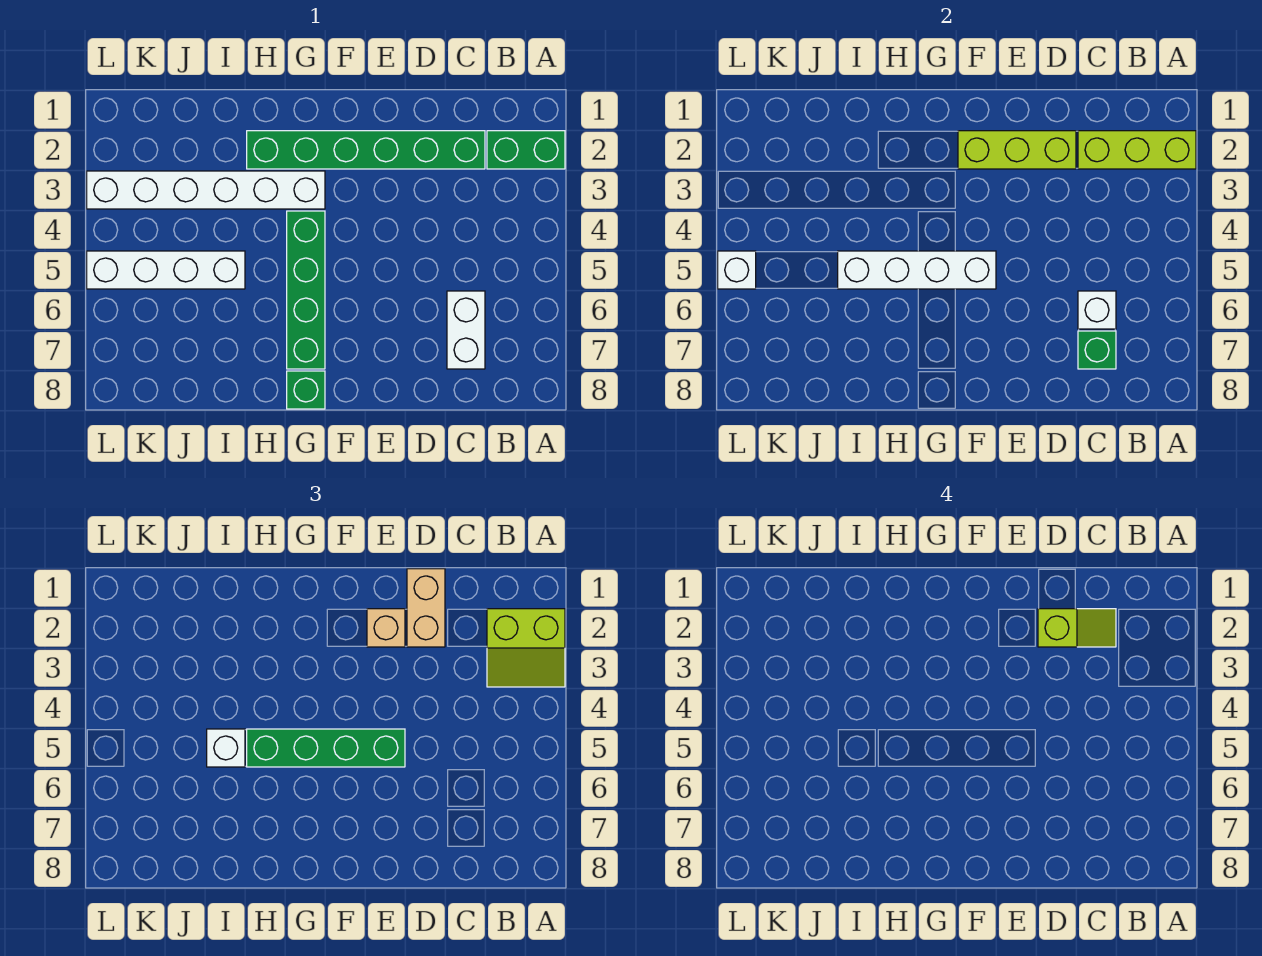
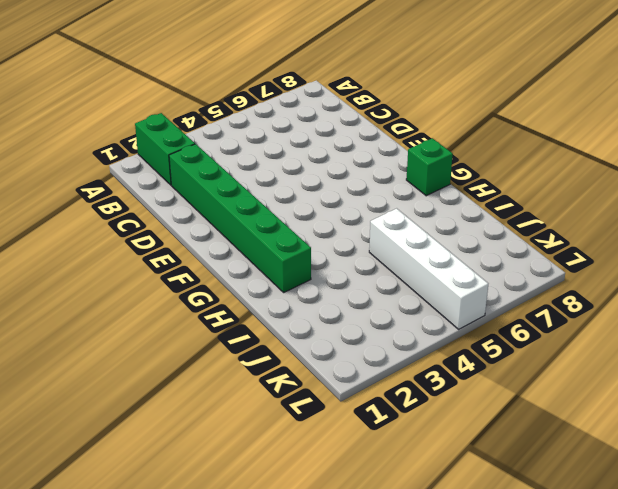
none -> white 1x2 brick [447,291,485,369]
none -> white 1x6 brick [87,171,325,209]
none -> green 1x4 brick [287,211,325,369]

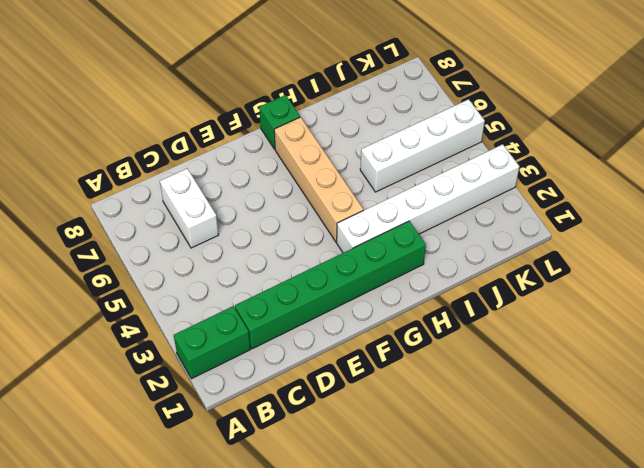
tan 1x4 brick [274,117,364,242] -> green 1x4 brick [287,211,325,369]
none -> lime 1x3 brick [1078,131,1196,169]
none -> white 1x1 brick [1078,291,1116,329]
none -> green 1x1 brick [1078,331,1116,369]

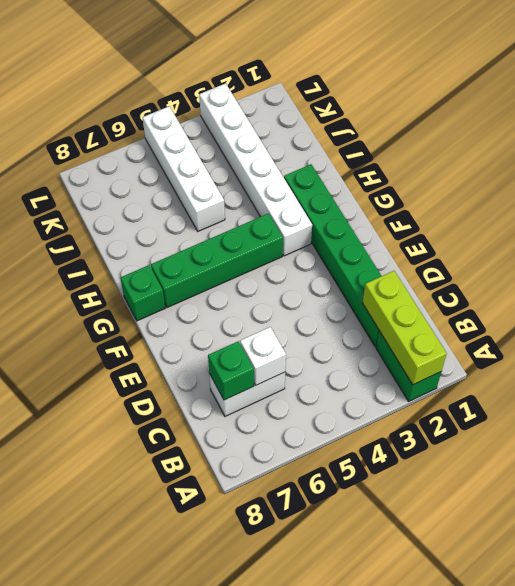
none -> lime 1x3 brick [958,131,1076,169]
none -> white 1x4 brick [838,251,996,289]
none -> white 1x1 brick [718,251,756,289]

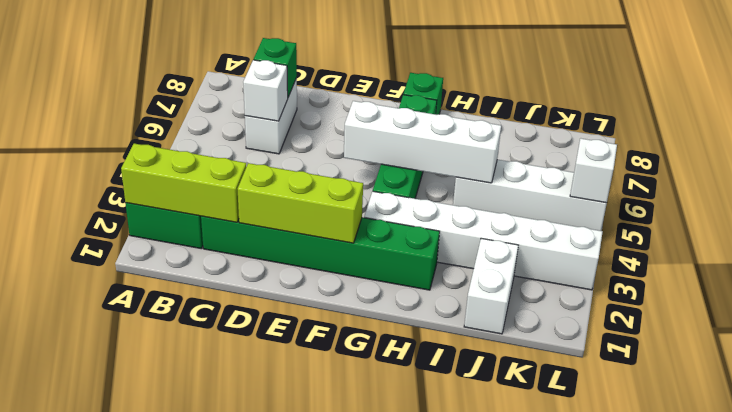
white 1x2 brick [464,238,518,334] -> none
none -> lime 2x2 slope [487,609,565,687]
none -> tan 1x2 brick [407,569,445,647]
none -> tan 1x1 brick [367,609,405,647]

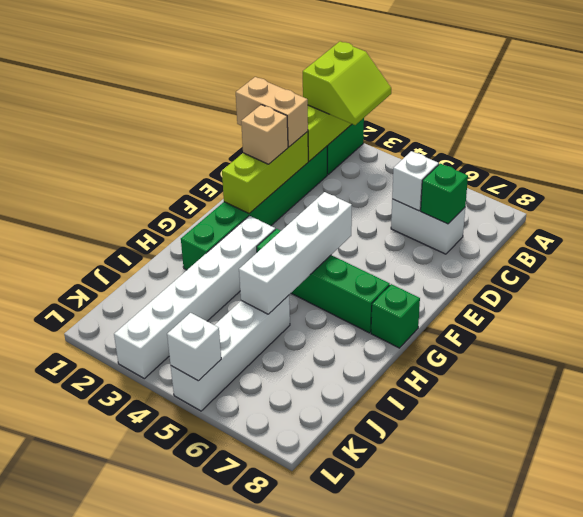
none -> green 1x4 brick [247,729,405,767]
none -> white 1x1 brick [207,729,245,767]
none -> lime 1x2 slope [1038,609,1116,647]

